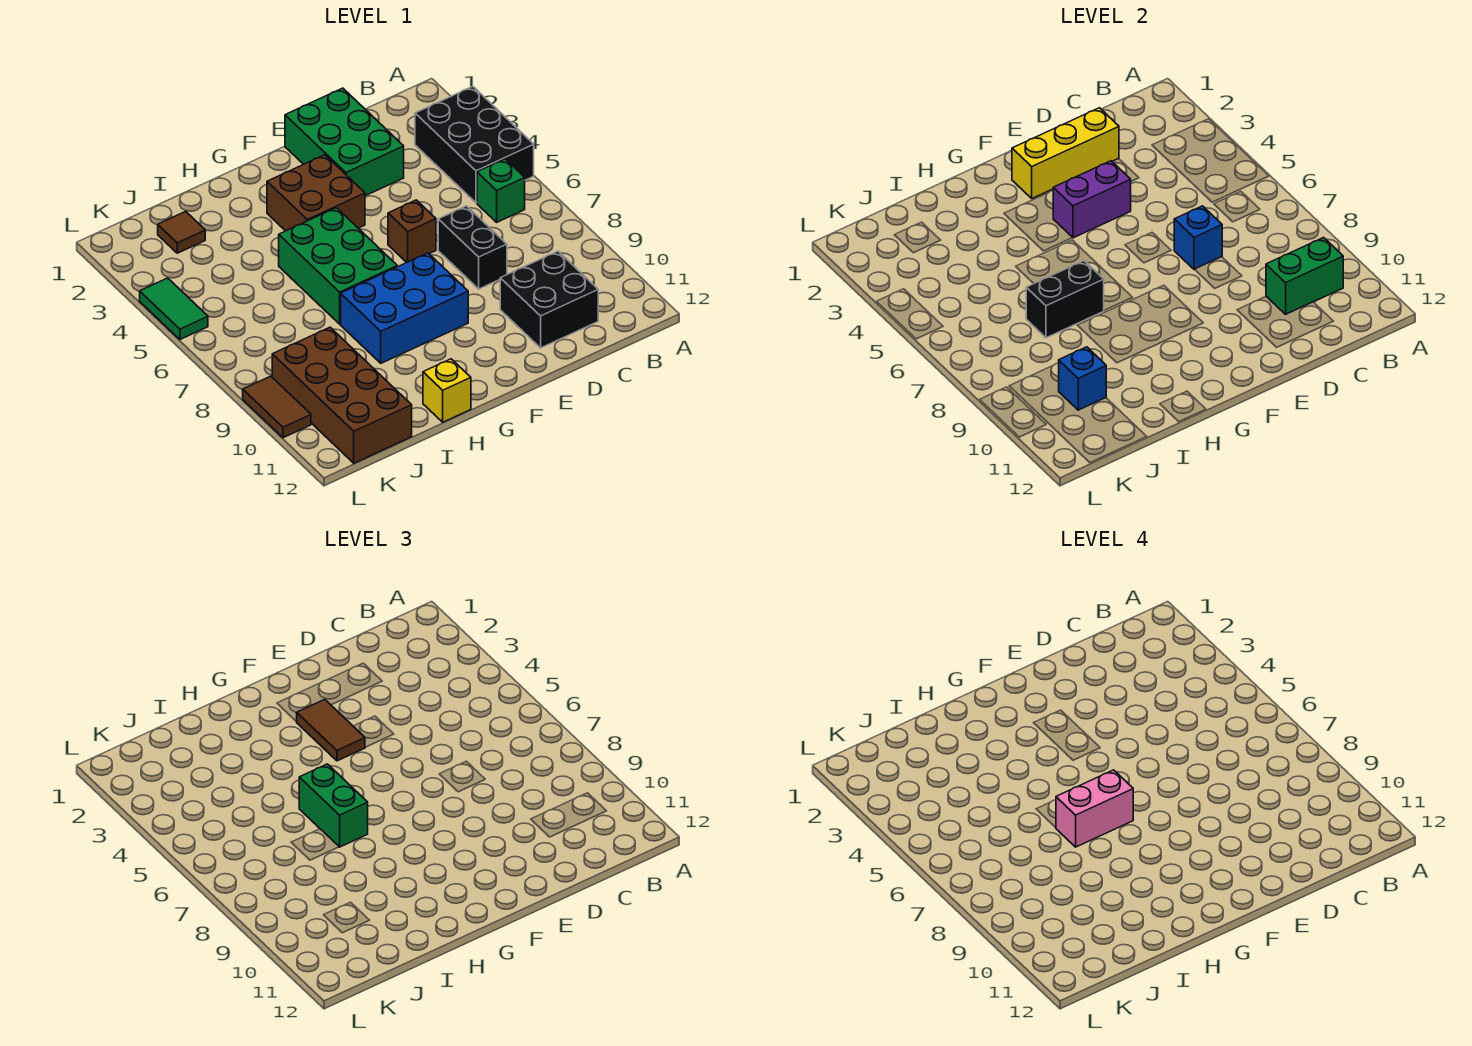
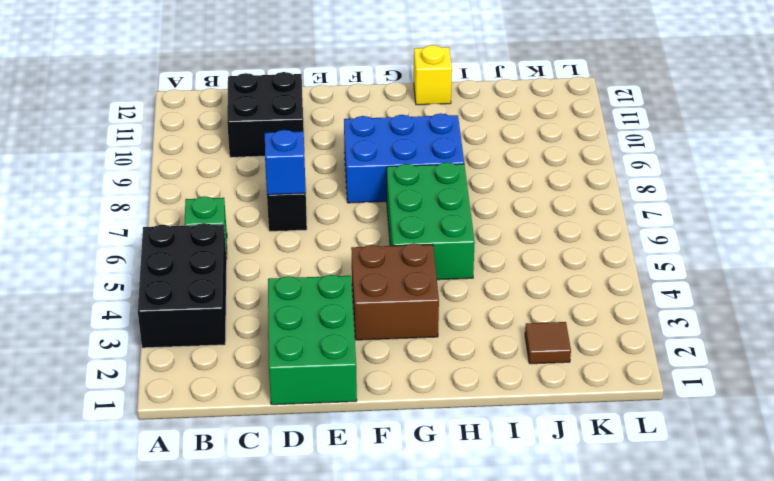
none -> brown 1x1 brick [388,200,436,262]
none -> brown 2x4 brick [272,327,412,463]
none -> green 1x2 tile [140,278,208,339]

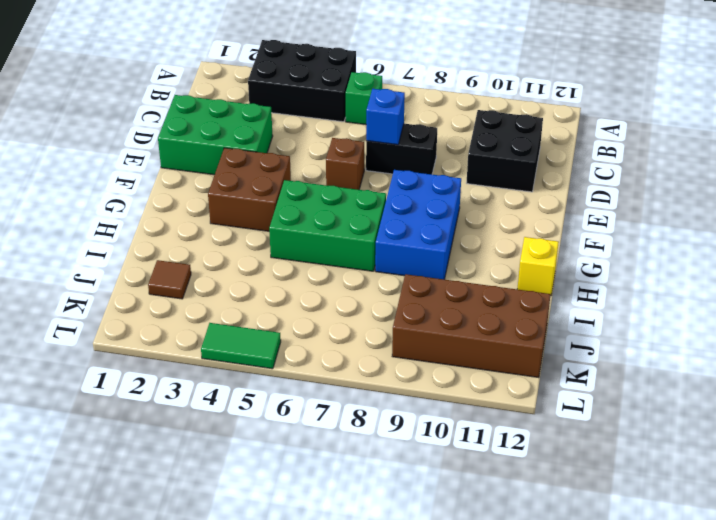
none -> brown 1x2 tile [243,376,311,438]
none -> green 1x2 brick [1266,238,1343,314]
none -> yellow 1x3 brick [1012,108,1119,198]

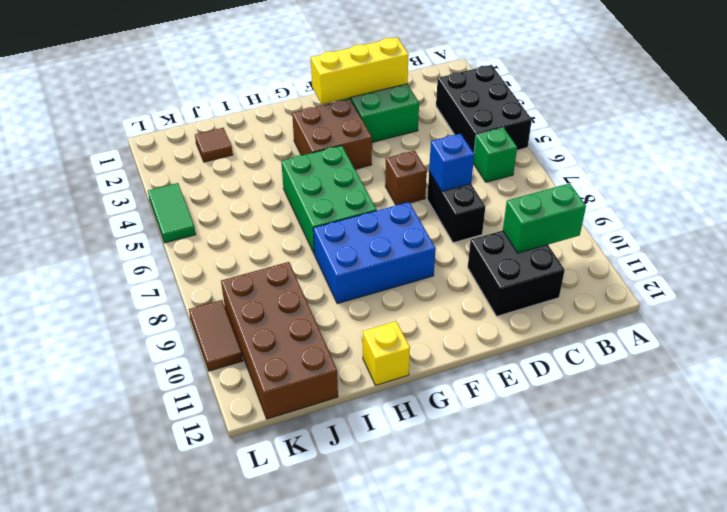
none -> purple 1x2 brick [1053,161,1131,238]
none -> black 1x2 brick [1026,261,1104,338]
none -> blue 1x1 brick [1059,347,1106,410]

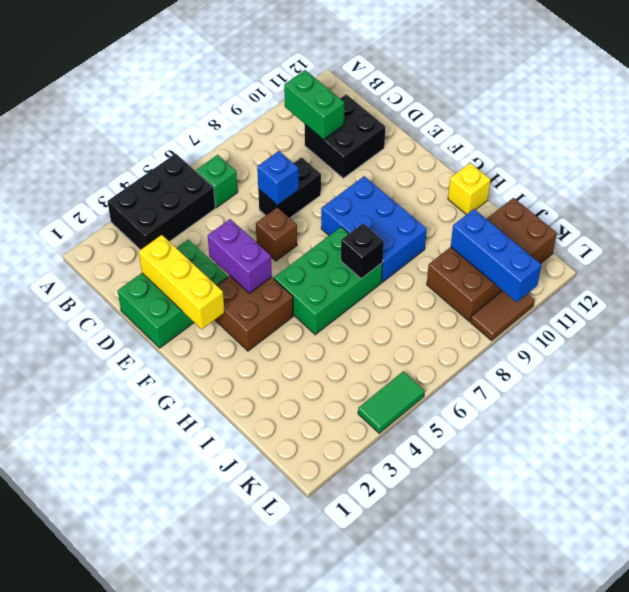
black 1x1 brick [341,223,384,279] -> black 1x2 brick [1026,261,1104,338]
blue 1x3 brick [451,209,541,302] -> blue 1x1 brick [1059,347,1106,410]
none -> brown 1x1 tile [158,211,205,253]
none -> brown 1x2 tile [297,699,365,761]
none -> green 1x2 brick [299,764,368,847]

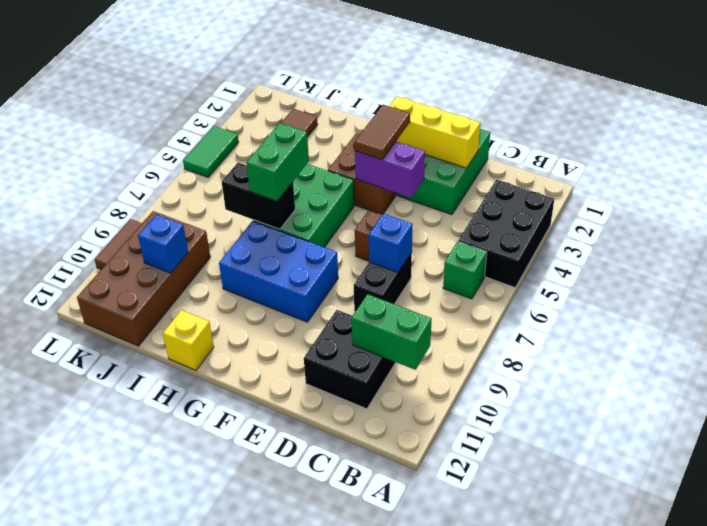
none -> pink 1x2 brick [1056,770,1133,847]

